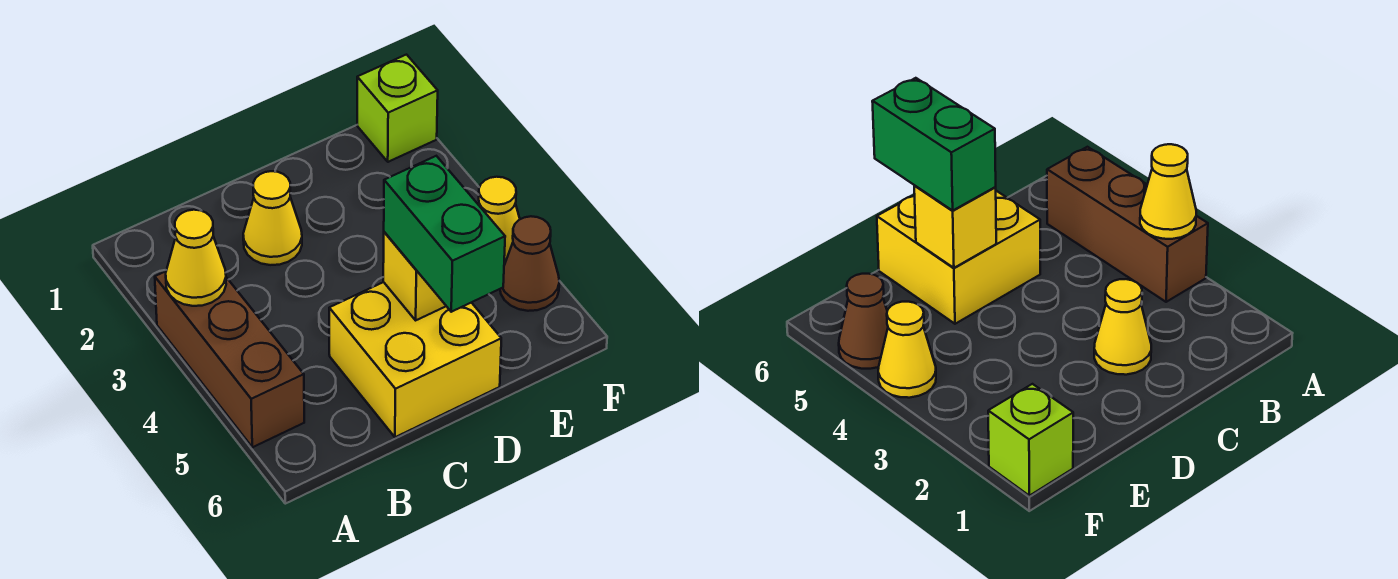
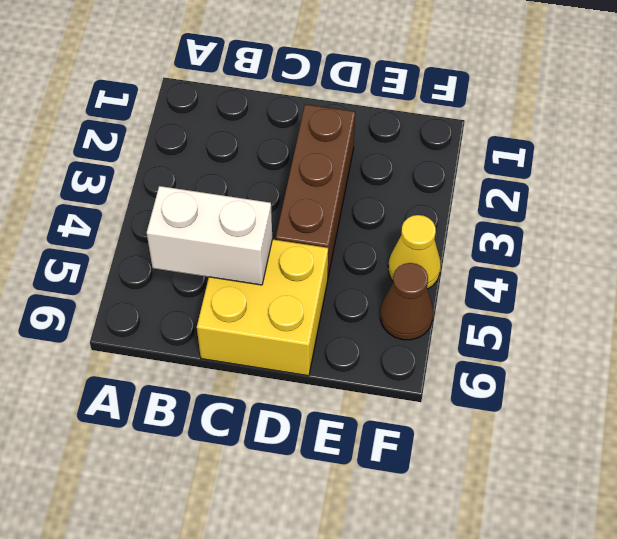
white 1x2 brick [147,186,272,285] -> none
brown 1x3 brick [276,104,355,276] -> brown 1x3 brick moved to [155,271,304,447]
none -> yellow 1x1 cone [243,171,302,265]
none -> lime 1x1 brick [357,55,438,162]

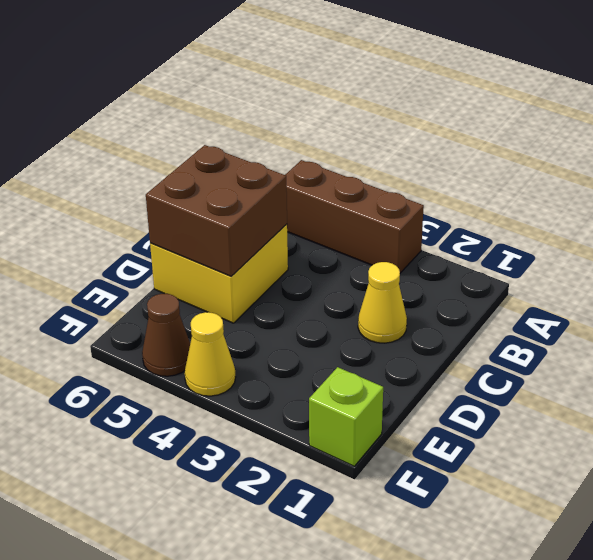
brown 2x2 brick [146,145,287,276] -> yellow 1x1 brick [383,232,446,320]
none -> yellow 1x1 cone [166,210,226,306]
none -> green 1x2 brick [384,156,505,312]

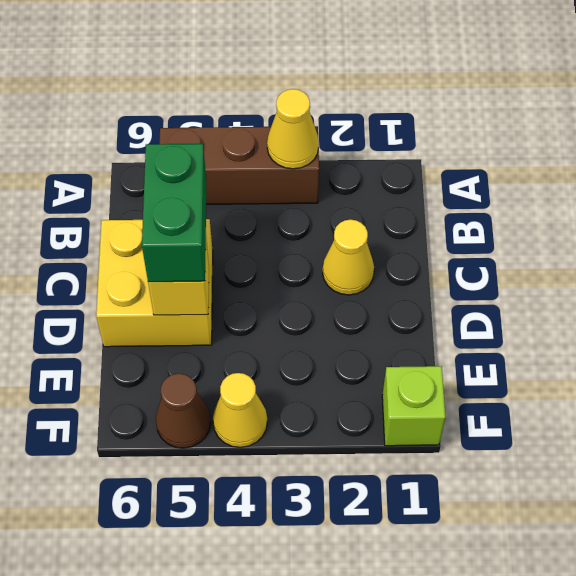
green 1x2 brick [142,143,206,282] -> green 1x2 brick turned to [384,156,505,312]

